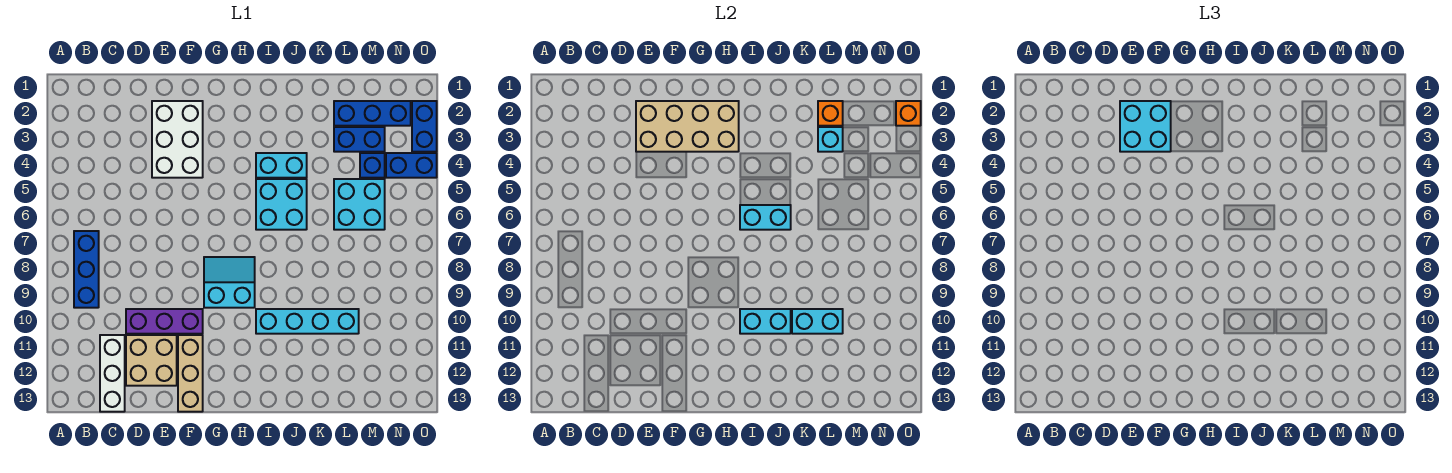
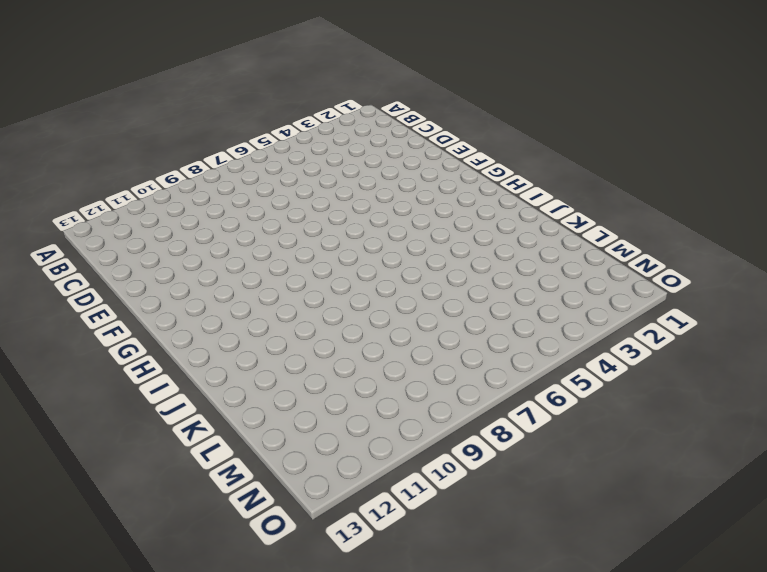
none -> blue 1x3 brick [74,231,99,308]
none -> white 1x3 brick [100,335,125,412]
none -> purple 1x3 brick [126,309,203,334]

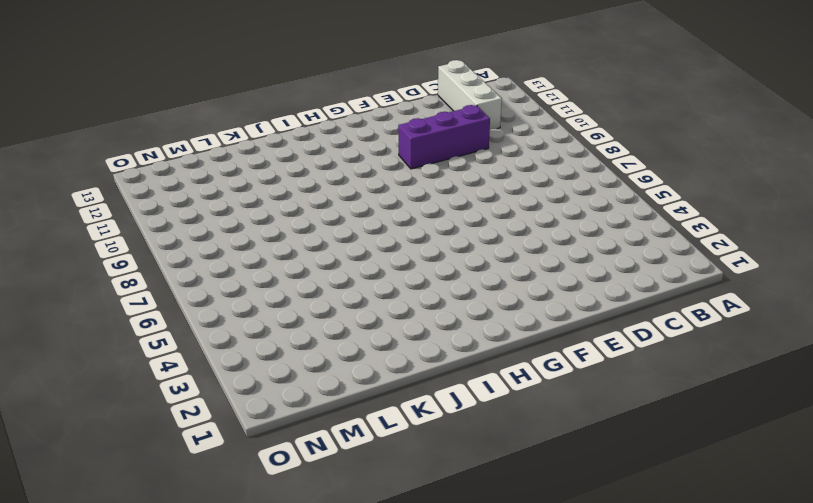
none -> blue 1x3 brick [74,231,99,308]
none -> tan 2x2 brick [126,335,177,386]
none -> white 2x3 brick [152,101,203,178]

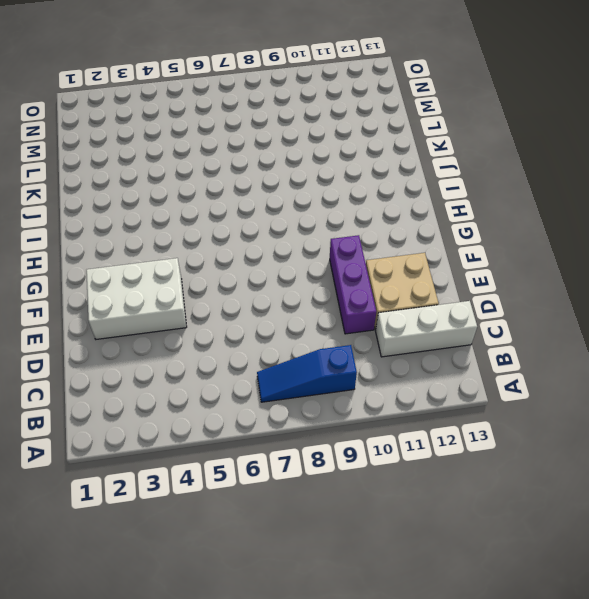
blue 1x3 slope [257,345,357,402] -> blue 1x3 brick [74,231,99,308]
none -> tan 1x3 brick [178,335,203,412]
none -> cyan 2x2 slope [204,257,255,308]
none -> cyan 1x2 brick [256,153,307,178]

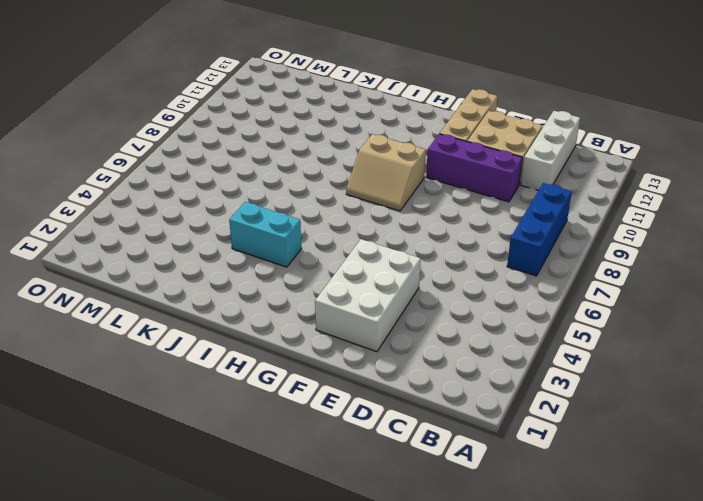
tan 2x2 slope [346,134,426,211] -> cyan 2x2 slope [204,257,255,308]
none -> cyan 2x2 brick [256,179,307,230]
none -> cyan 1x4 brick [256,309,359,334]
none -> blue 1x3 brick [334,101,411,126]

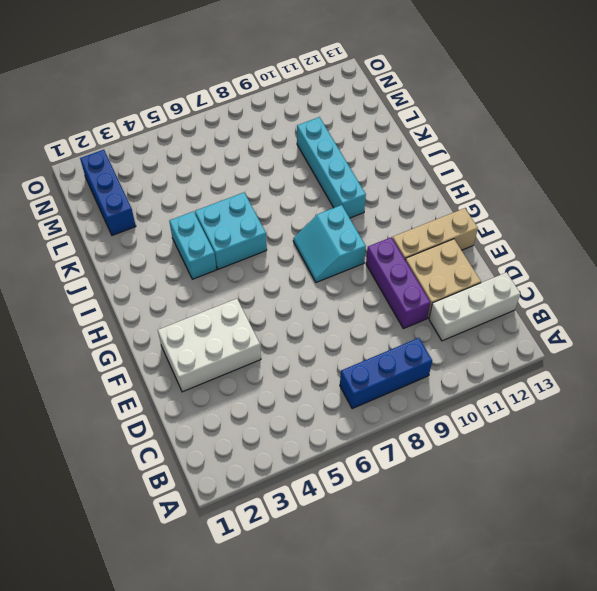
none -> blue 1x2 brick [334,127,385,152]
none -> cyan 2x2 brick [334,179,385,230]
none -> blue 1x1 brick [360,153,385,178]

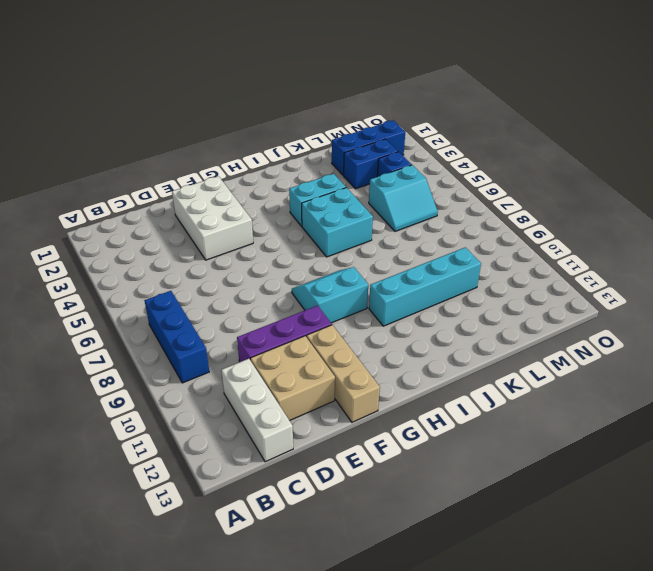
cyan 2x2 slope [369,165,438,231] -> cyan 2x2 brick [334,179,385,230]
none -> blue 1x2 brick [386,153,437,178]
none -> blue 1x2 brick [412,101,437,152]
none -> tan 2x4 brick [636,101,739,152]

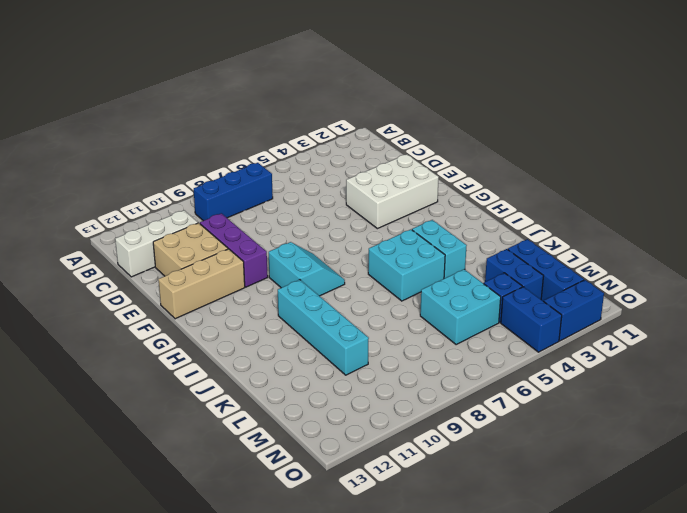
none -> tan 2x4 brick [636,101,739,152]
none -> cyan 1x2 brick [740,205,791,230]
none -> cyan 1x2 brick [740,309,791,334]

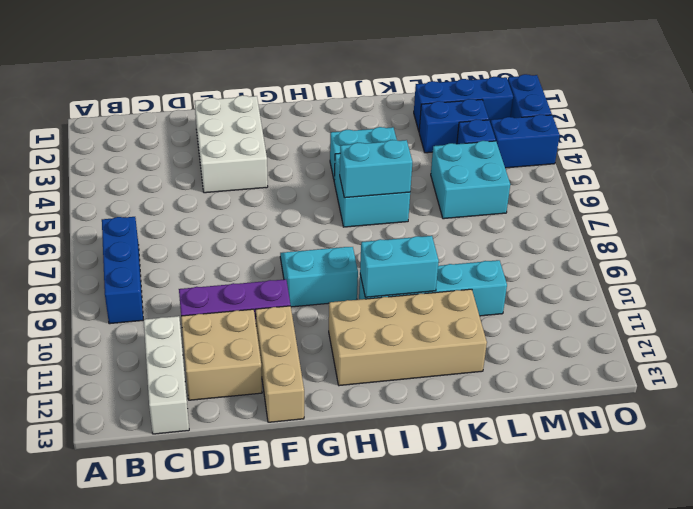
tan 2x4 brick [329,289,487,386] -> tan 2x4 brick moved to [636,101,739,152]
none -> cyan 1x2 brick [792,309,843,334]
none -> orange 1x1 brick [818,101,843,126]
none -> cyan 1x1 brick [818,127,843,152]

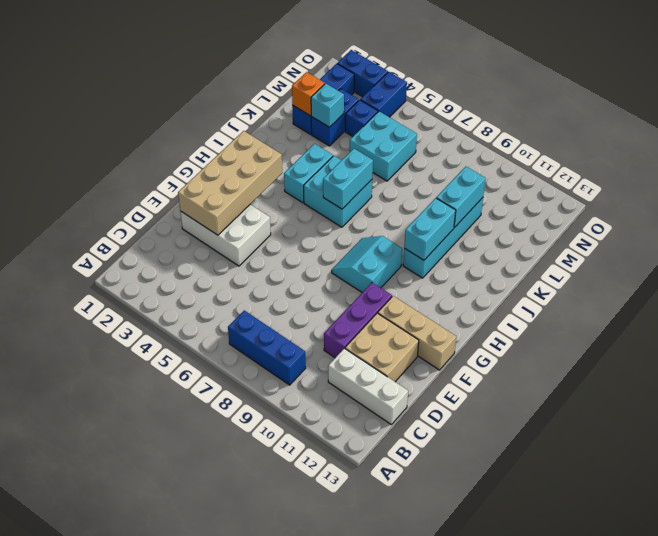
none -> orange 1x1 brick [896,101,921,126]
none -> cyan 2x2 brick [1120,101,1171,152]

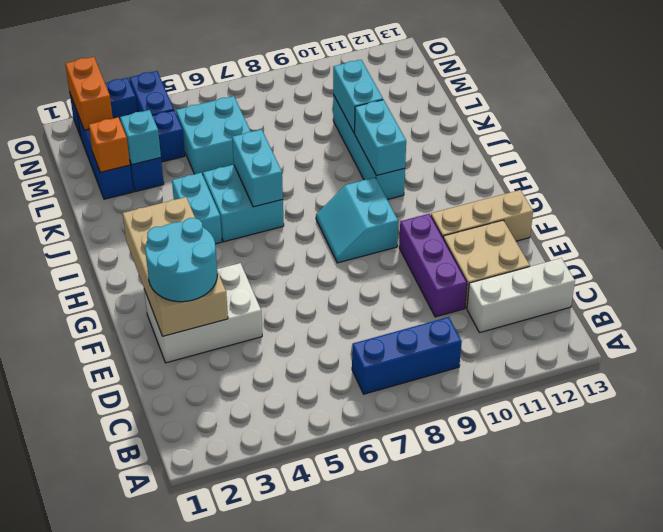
cyan 2x2 round brick [145,218,217,302] -> cyan 2x2 brick [1120,101,1171,152]
orange 1x2 brick [65,57,113,130] -> orange 1x1 brick [896,101,921,126]

